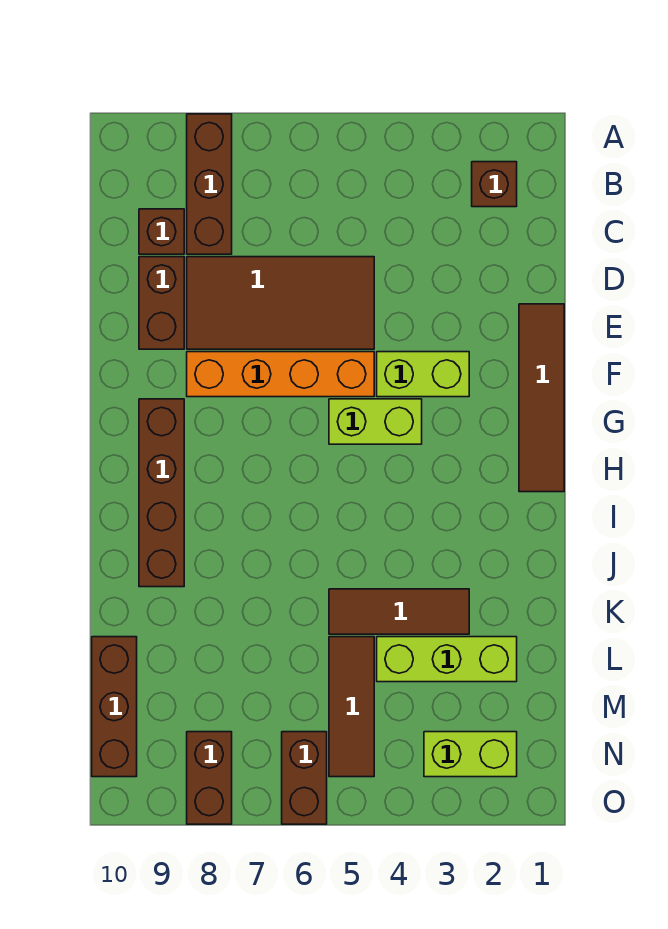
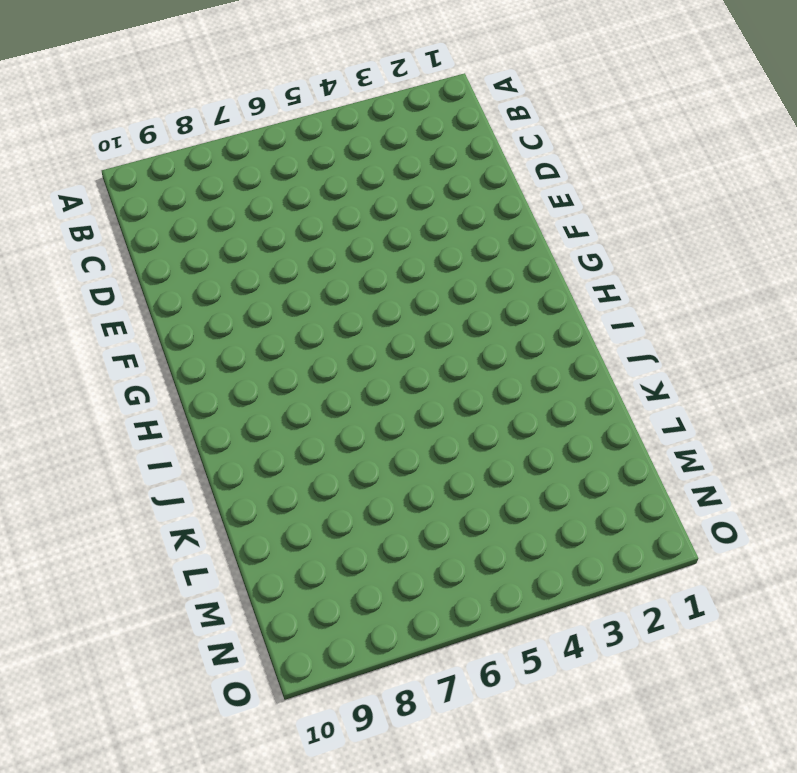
none -> brown 1x3 brick [187,114,232,254]
none -> brown 1x1 brick [472,162,517,207]
none -> brown 1x1 brick [139,209,184,254]

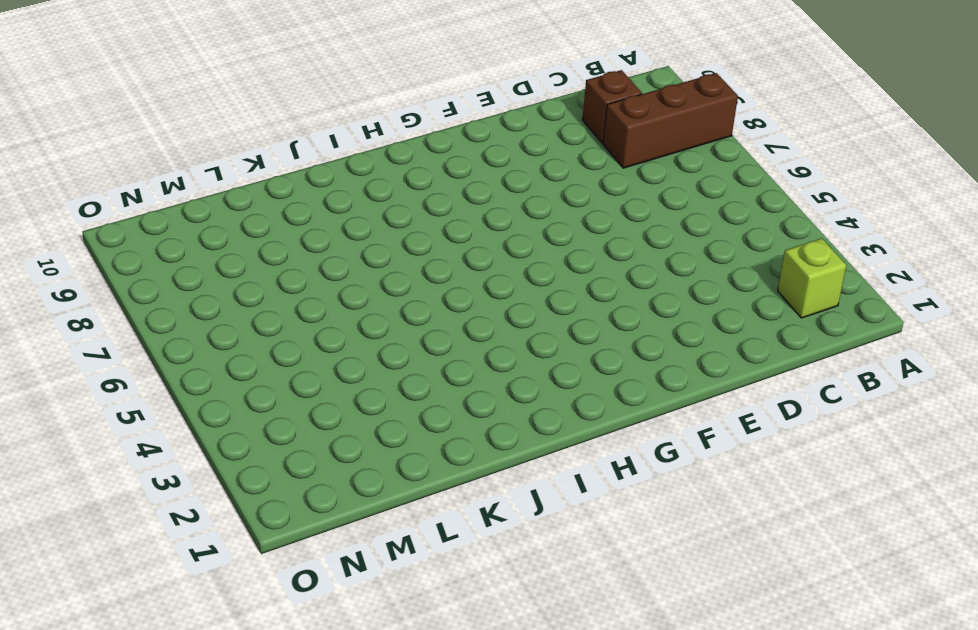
lime 1x1 brick [778,238,846,318] -> brown 1x1 brick [472,162,517,207]
none -> brown 2x4 tile [187,257,374,349]
none -> brown 1x2 brick [139,257,184,349]
none -> brown 1x4 tile [519,304,564,492]

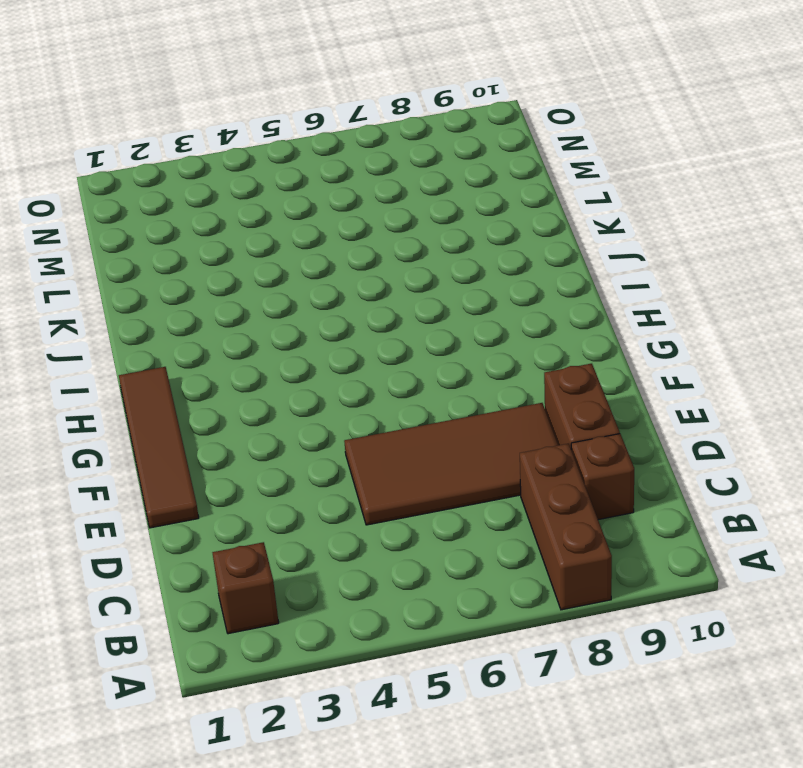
none -> lime 1x2 brick [377,352,469,397]
none -> orange 1x4 brick [187,352,374,397]
none -> lime 1x2 brick [329,399,422,444]

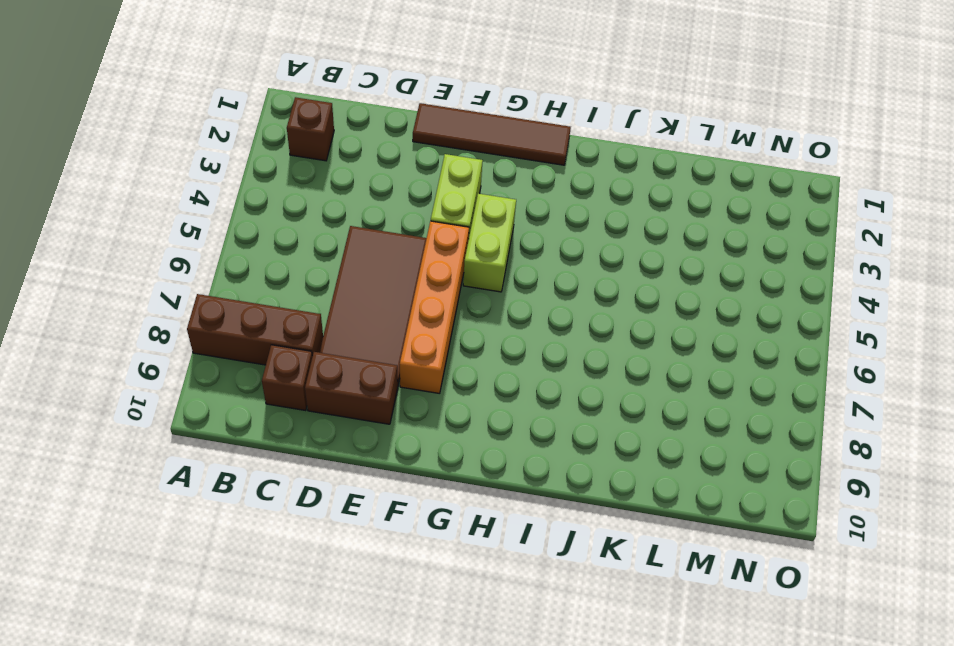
none -> brown 1x4 brick [139,399,184,587]
none -> brown 1x3 tile [329,589,469,634]
none -> lime 1x3 brick [377,637,517,682]

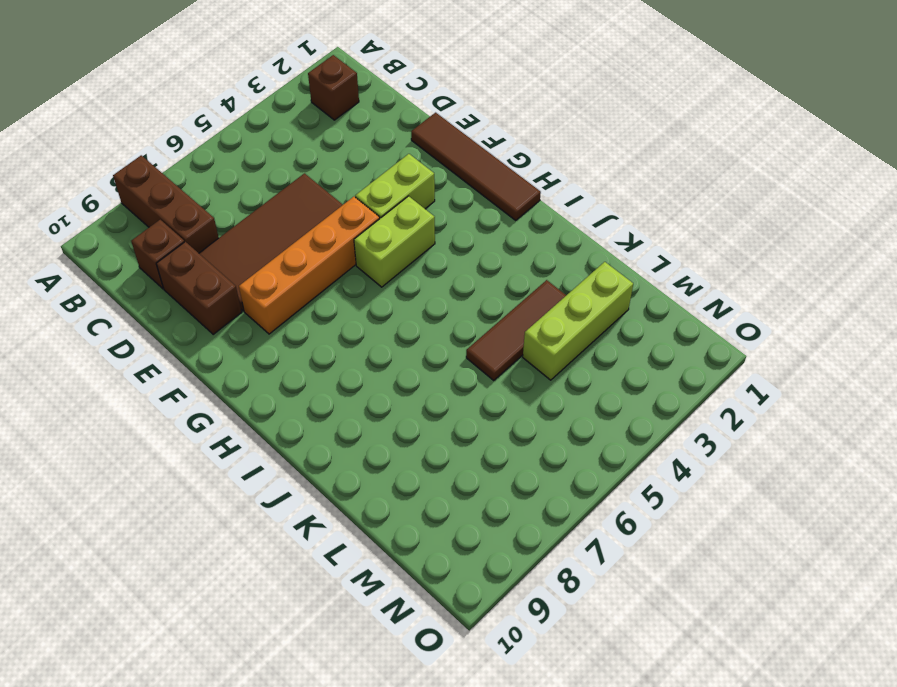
none -> brown 1x4 brick [139,399,184,587]
none -> brown 1x3 tile [329,637,374,777]
none -> brown 1x3 brick [92,637,137,777]

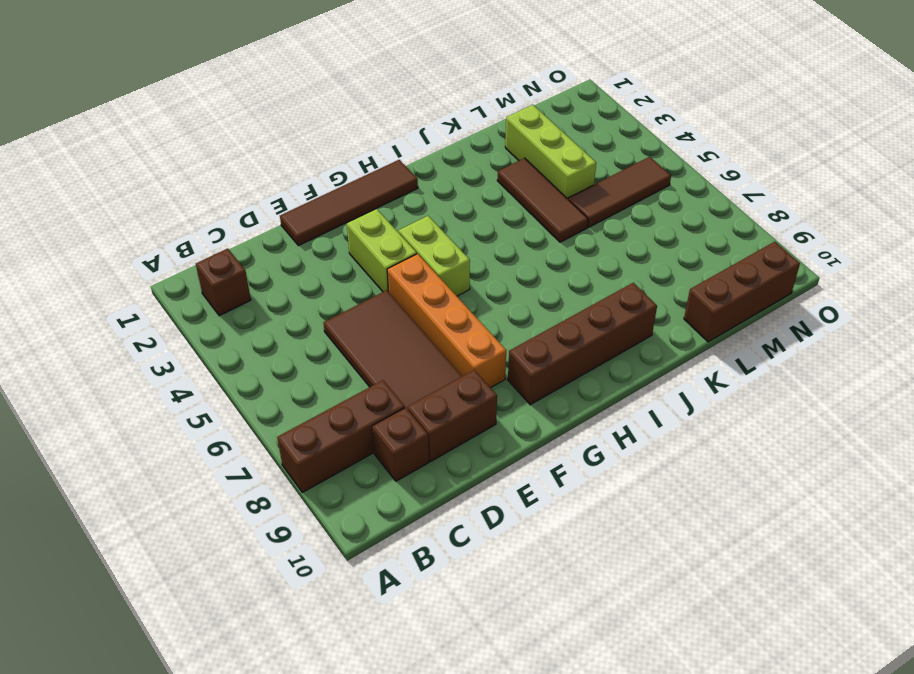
none -> lime 1x2 brick [424,732,517,777]
none -> brown 1x2 brick [282,732,327,824]
none -> brown 1x2 brick [187,732,232,824]

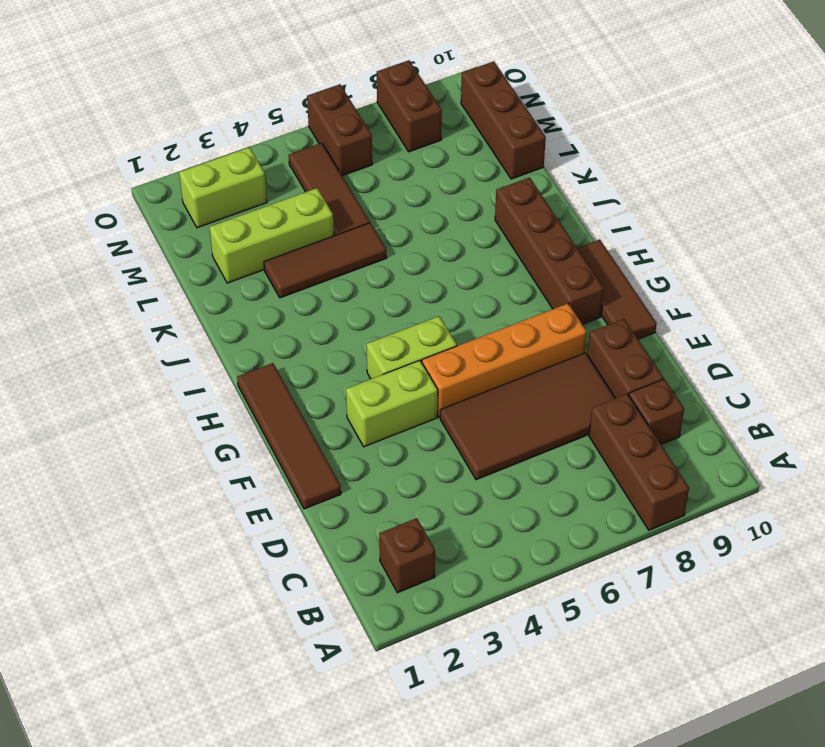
brown 1x3 tile [577,240,657,339] -> none

